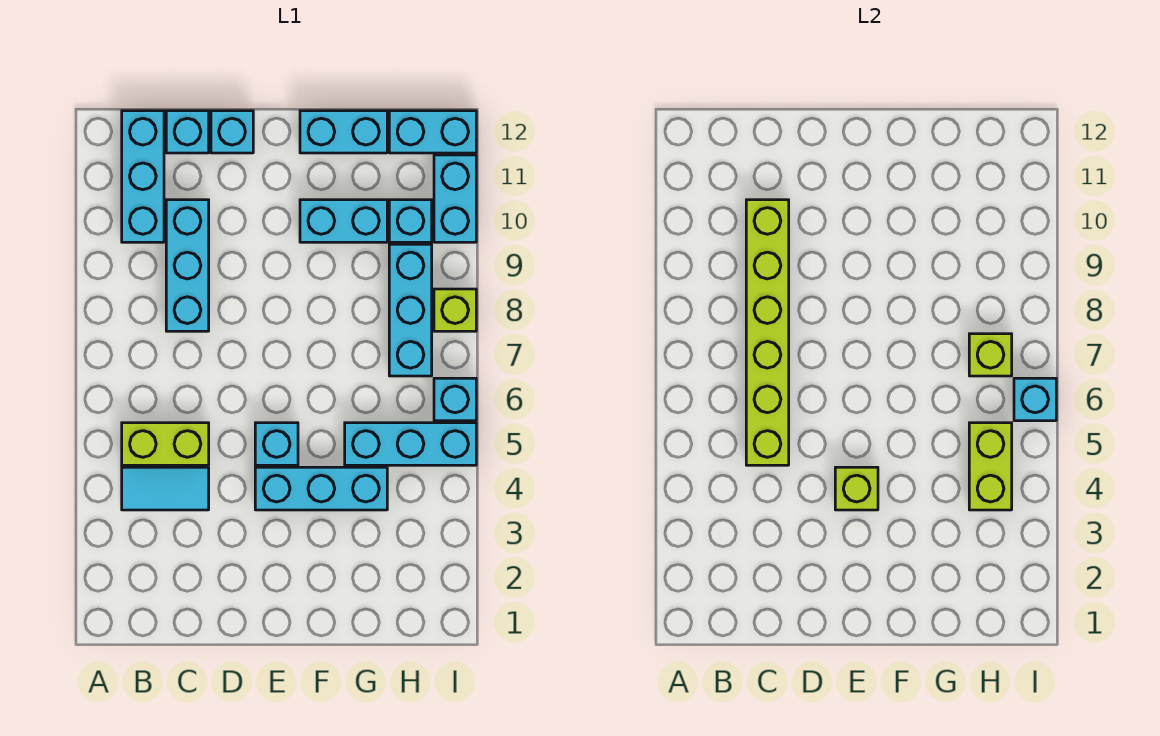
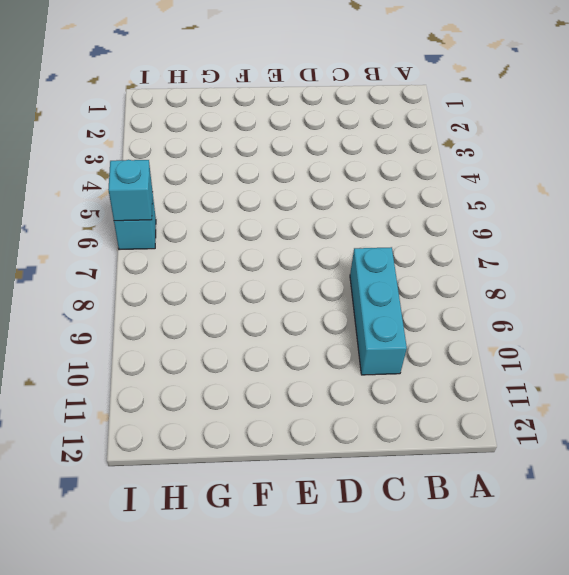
none -> cyan 1x2 tile [122,467,209,510]
none -> lime 1x2 brick [122,423,209,465]
none -> cyan 1x3 brick [122,111,164,242]

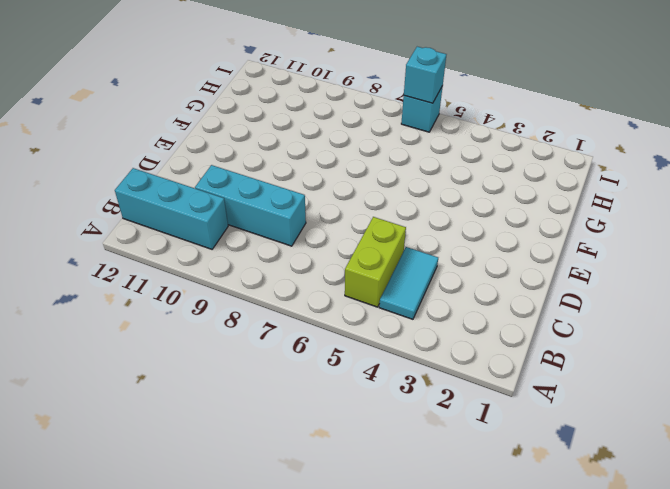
none -> cyan 1x1 brick [166,111,209,153]
none -> cyan 1x1 brick [211,111,253,153]
none -> cyan 1x3 brick [255,467,387,510]

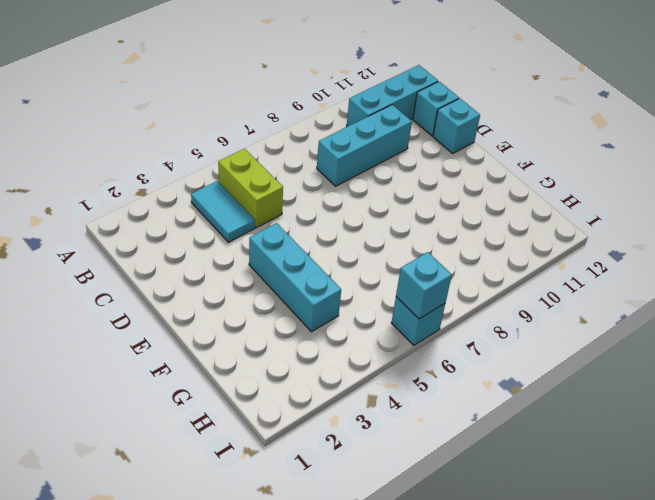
none -> cyan 1x1 brick [255,423,298,465]
none -> cyan 1x2 brick [300,200,387,242]
none -> cyan 1x2 brick [300,111,387,153]

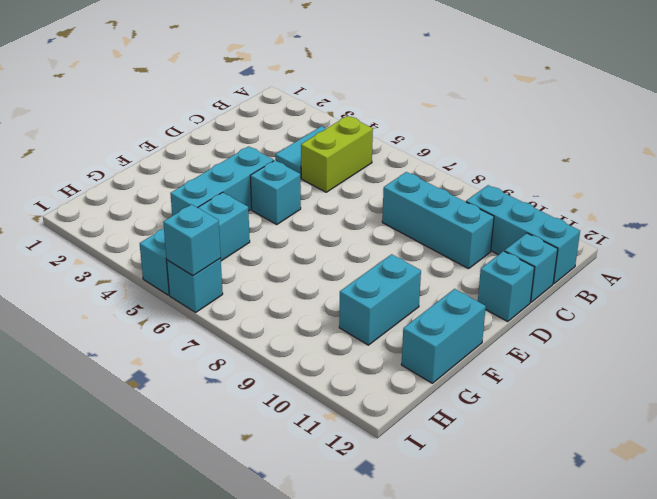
none -> cyan 1x3 brick [389,244,432,376]
none -> cyan 1x1 brick [389,200,432,242]
none -> cyan 1x2 brick [389,111,476,153]

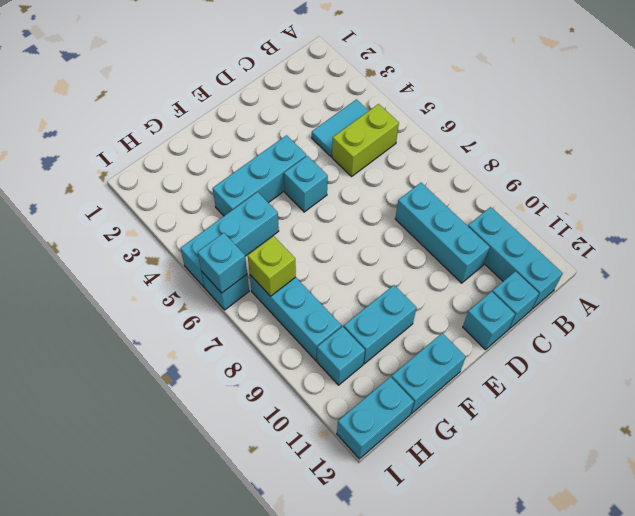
none -> lime 1x1 brick [434,289,476,331]
none -> cyan 1x2 brick [434,155,476,242]
none -> lime 1x6 brick [746,200,789,465]

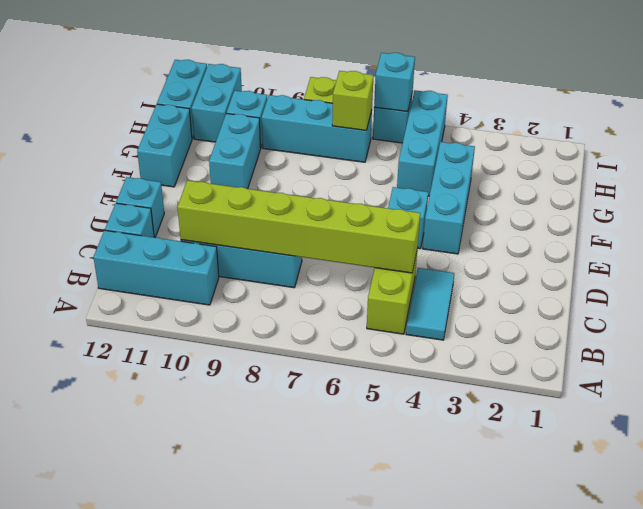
cyan 1x2 brick [192,64,242,142] -> cyan 1x2 brick turned to [434,155,476,242]
none -> lime 1x1 brick [835,467,878,510]
none -> lime 1x2 brick [969,423,1012,510]

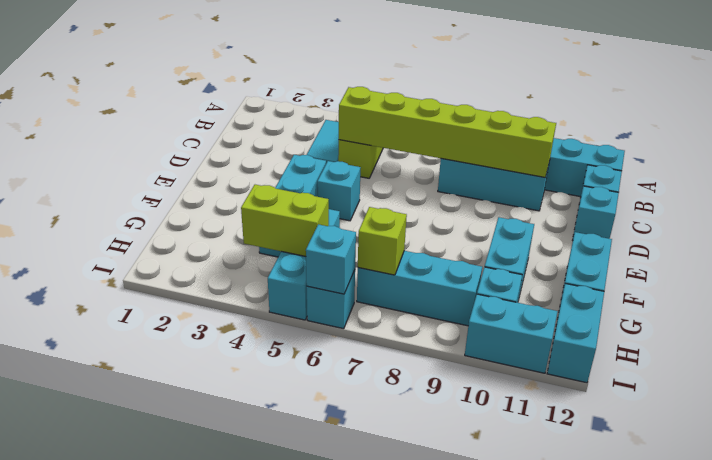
none -> lime 1x1 brick [434,289,476,331]
none -> lime 1x1 brick [835,467,878,510]

